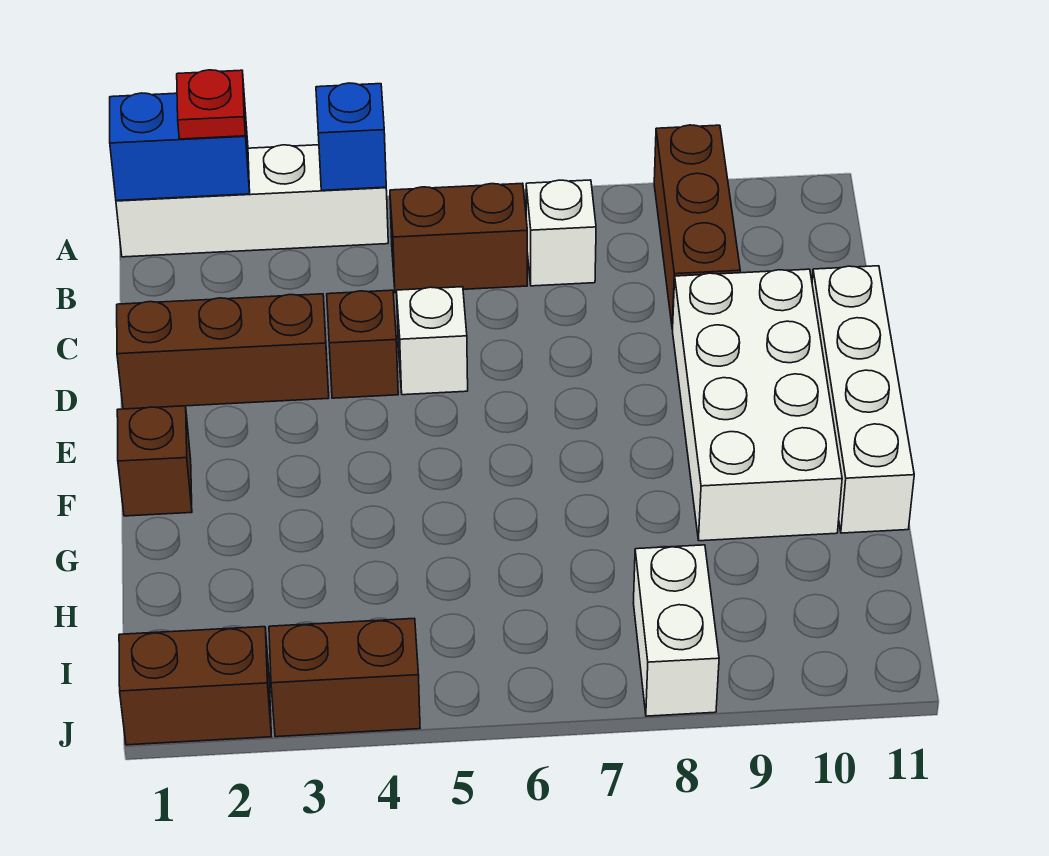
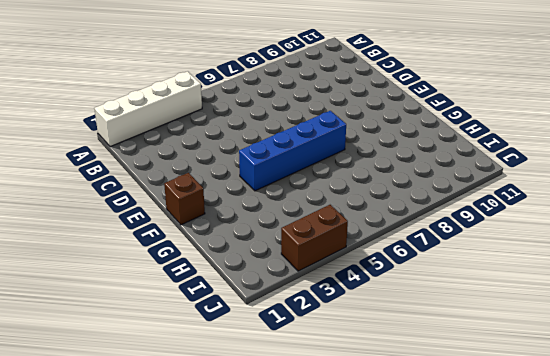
blue 1x4 brick [239,111,346,191] -> none
none -> brown 1x3 brick [654,125,740,329]
none -> brown 1x2 brick [390,183,527,293]
none -> white 1x1 brick [526,180,596,286]

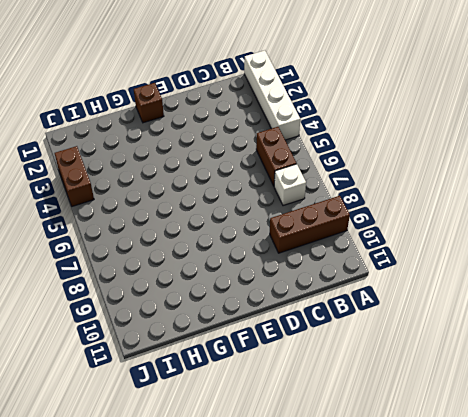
none -> brown 1x3 brick [117,294,329,409]
none -> brown 1x1 brick [327,290,398,398]
none -> white 1x1 brick [397,287,468,395]

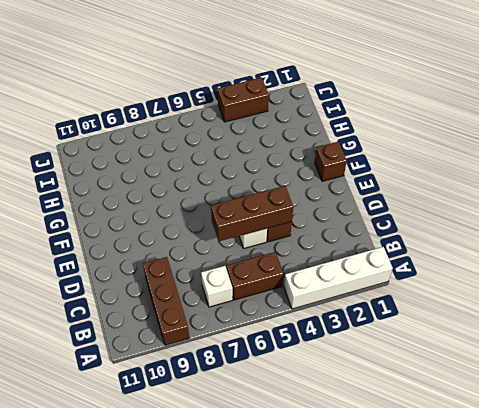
brown 1x3 brick [211,186,293,241] -> brown 1x3 brick moved to [117,294,329,409]
none -> white 2x4 brick [673,269,842,541]
none -> white 1x4 brick [812,266,914,533]
none -> white 1x2 brick [634,545,719,716]

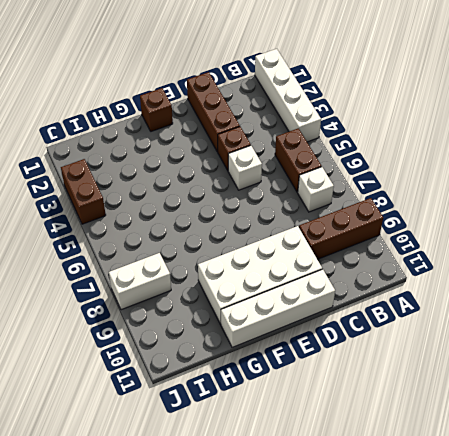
none -> brown 1x2 brick [119,627,271,745]
none -> blue 1x2 brick [110,93,250,201]
none -> blue 1x1 brick [316,83,386,190]

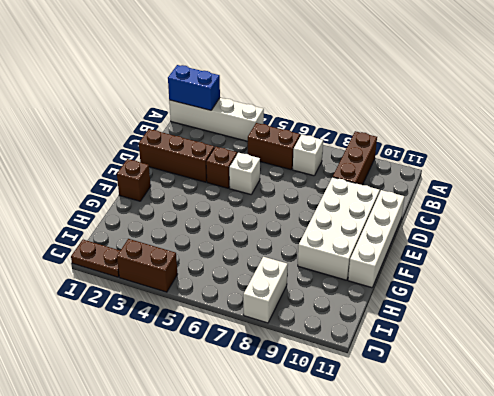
brown 1x2 plate [71,240,120,277] -> brown 1x2 brick [119,627,271,745]
none -> blue 1x1 brick [316,83,386,190]
none -> red 1x1 plate [177,70,246,139]

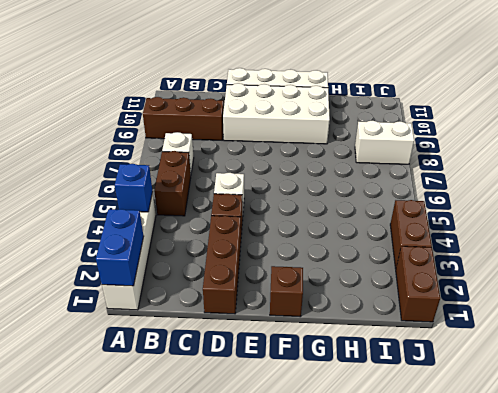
none -> red 1x1 plate [177,70,246,139]

